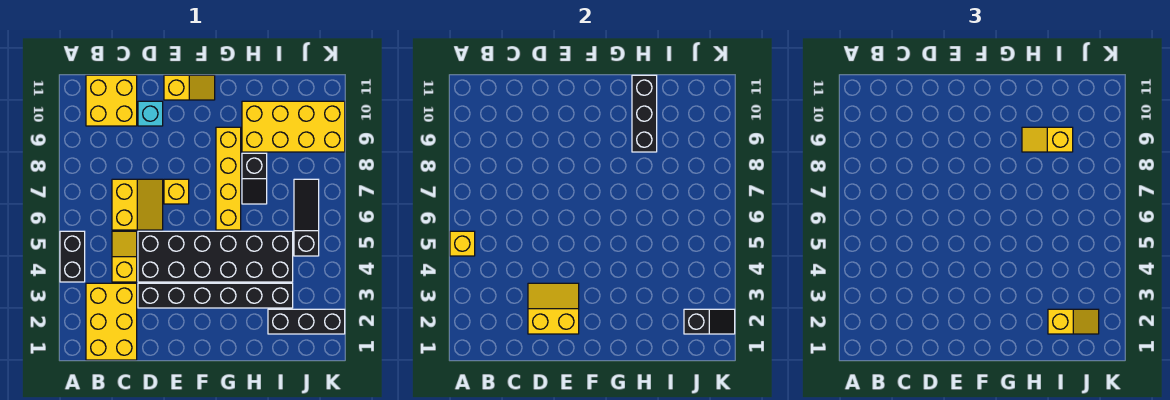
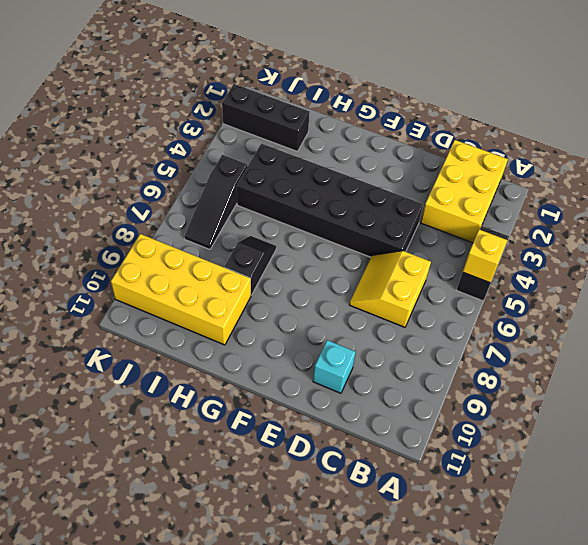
none -> yellow 2x2 brick [86,75,137,126]
none -> yellow 1x2 slope [112,231,137,282]
none -> black 1x6 brick [138,283,293,308]

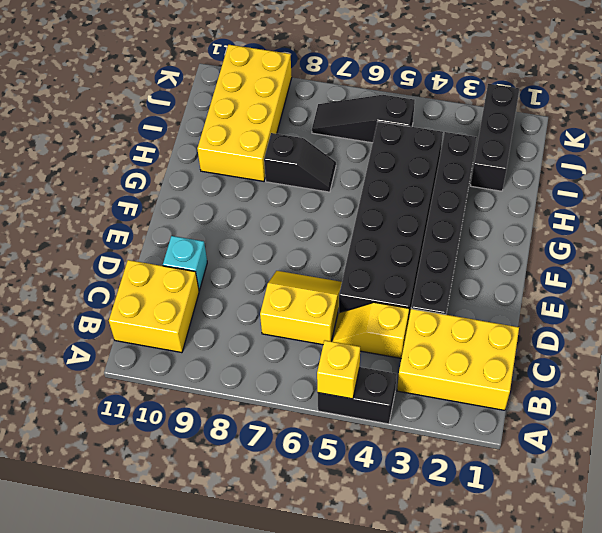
none -> yellow 1x1 brick [164,179,189,204]
none -> yellow 1x2 slope [164,75,215,100]
none -> yellow 1x4 brick [216,127,241,230]

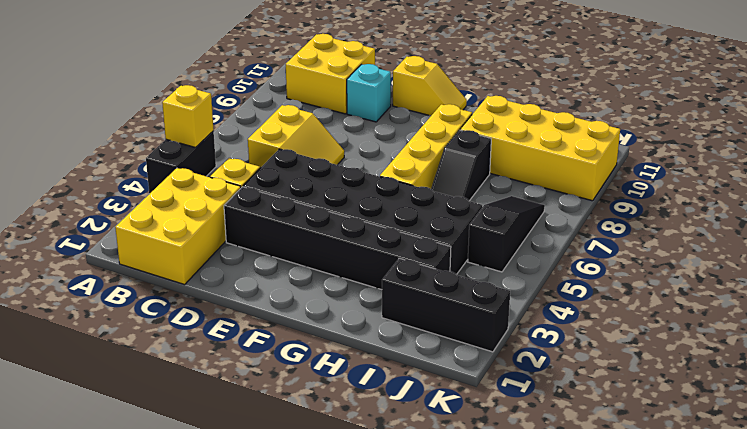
none -> yellow 1x1 brick [164,179,189,204]
none -> yellow 2x2 slope [528,283,579,334]
none -> black 1x3 brick [632,75,657,152]

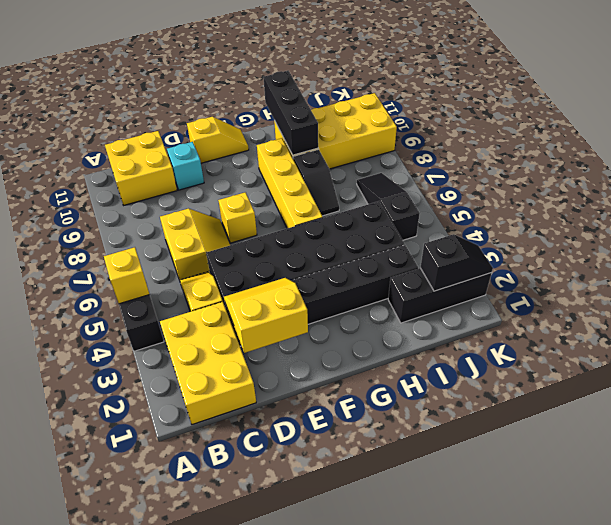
none -> yellow 1x2 slope [1022,127,1073,152]
none -> yellow 1x2 slope [1048,309,1099,334]

